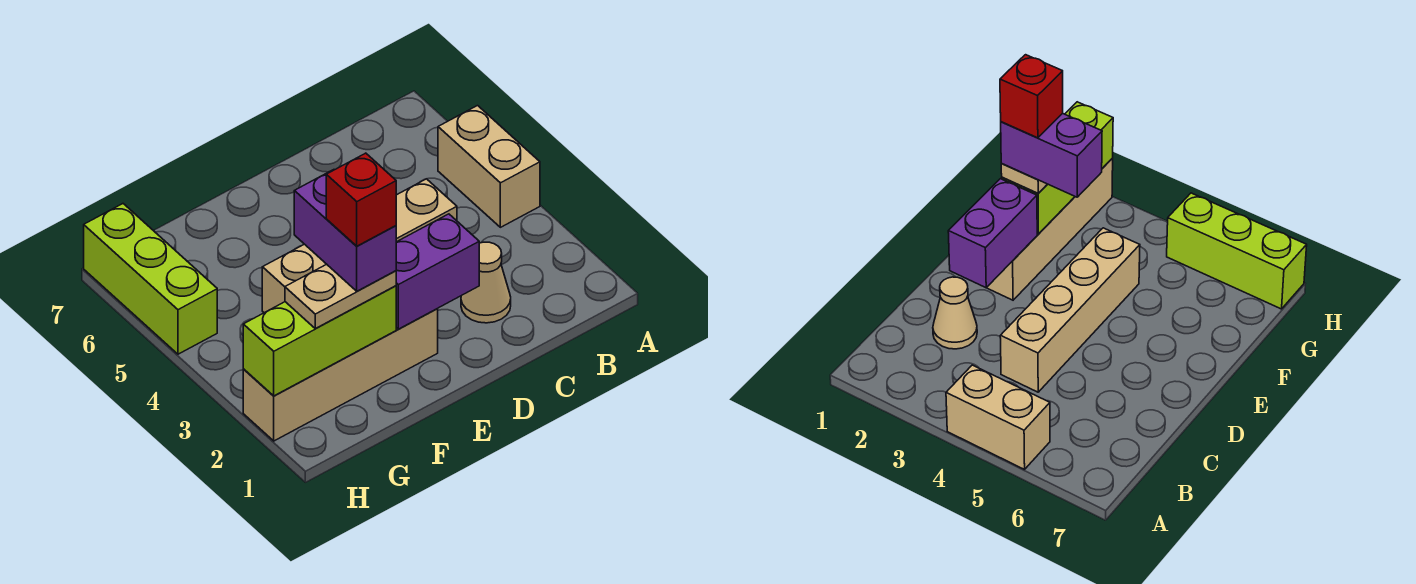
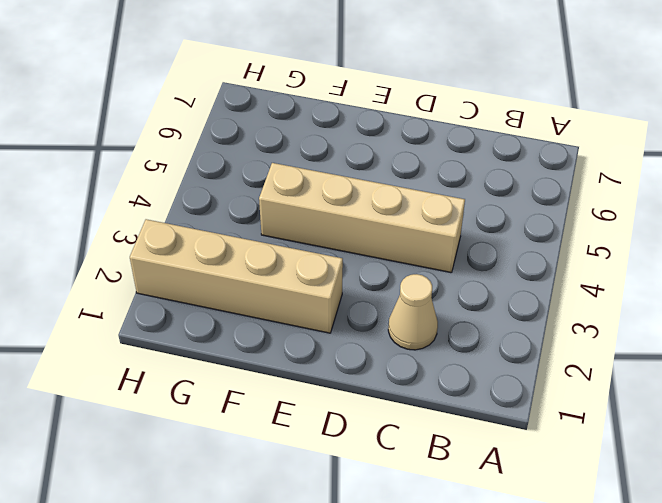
none -> tan 1x2 brick [438,106,540,227]
none -> lime 1x3 brick [84,204,217,354]

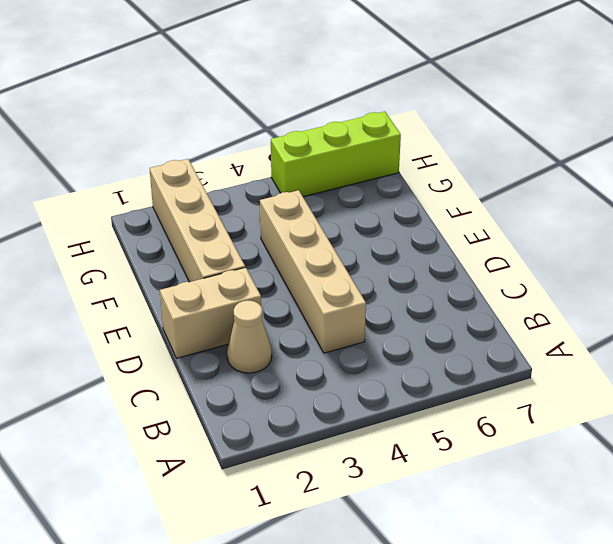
tan 1x2 brick [160,267,261,358] -> tan 1x2 brick moved to [438,106,540,227]
none -> purple 1x2 brick [396,214,479,329]
none -> lime 1x3 brick [243,286,396,396]

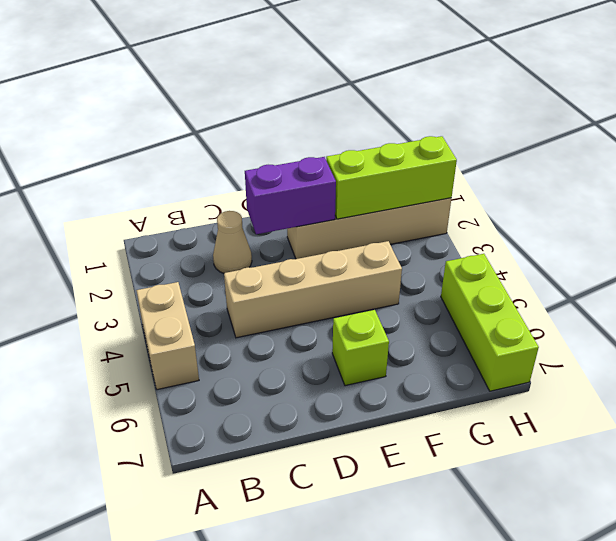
lime 1x1 brick [332,310,389,386] -> none
none -> tan 1x2 plate [285,264,396,329]
none -> purple 1x2 brick [294,170,396,291]

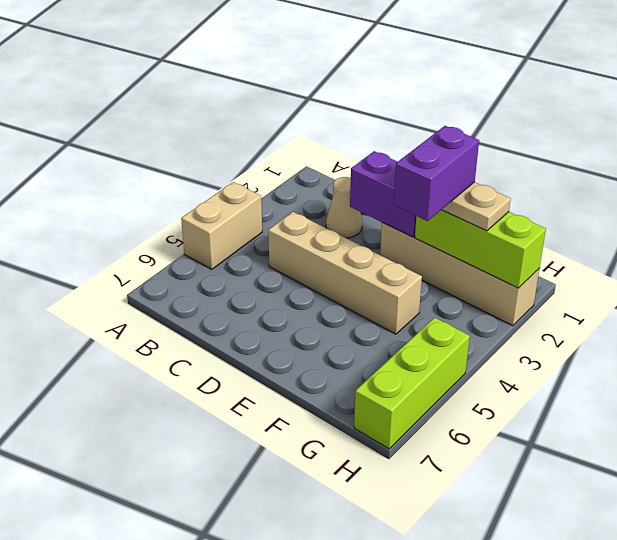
none -> red 1x1 brick [326,153,396,246]

